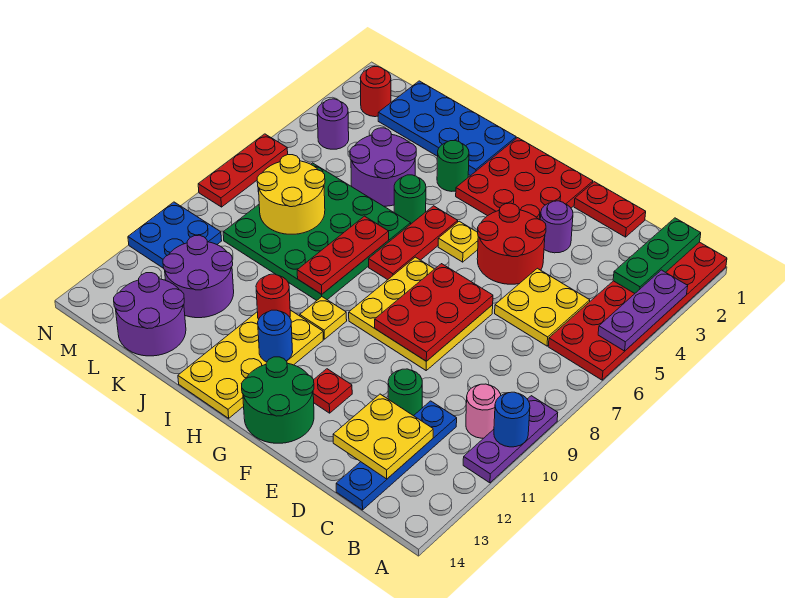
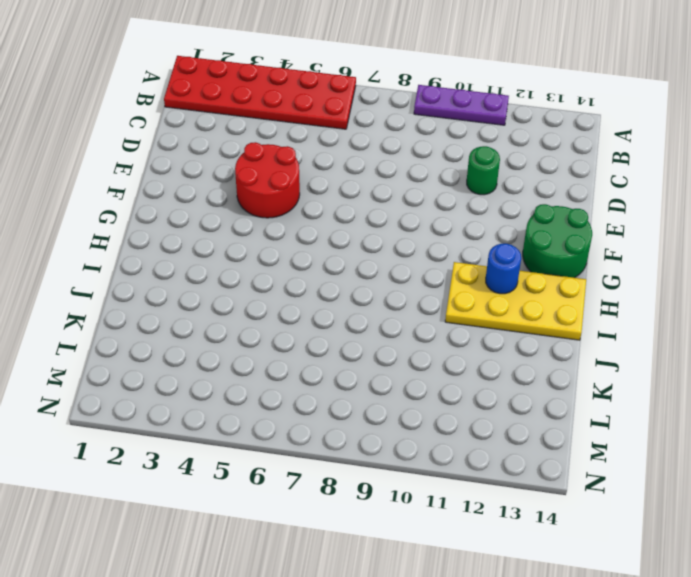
none -> pink 1x1 round brick [466,384,501,438]
none -> yellow 2x2 plate [495,268,590,346]
none -> blue 1x4 plate [336,401,457,510]
none -> red 1x2 plate [574,182,646,237]

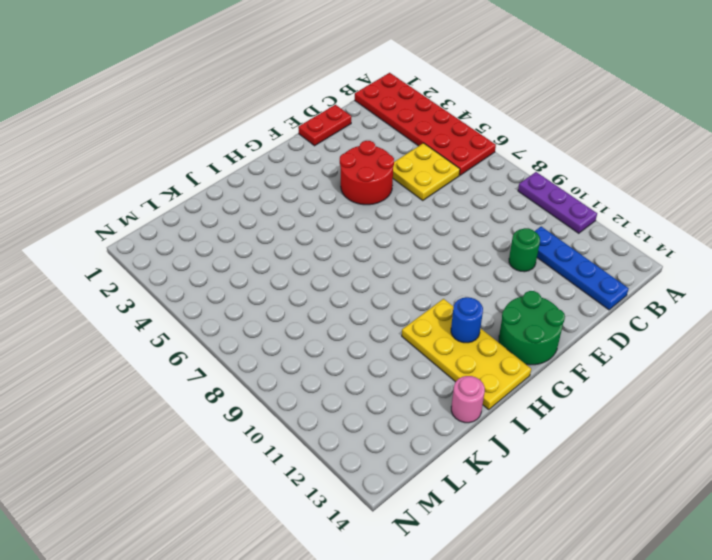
pink 1x1 round brick [451,376,485,423] -> pink 1x1 round brick moved to [466,384,501,438]
none -> purple 1x1 round brick [540,201,573,253]
none -> yellow 3x3 plate [349,257,493,370]
none -> red 3x3 plate [456,138,593,220]
none -> red 1x1 plate [313,369,352,413]

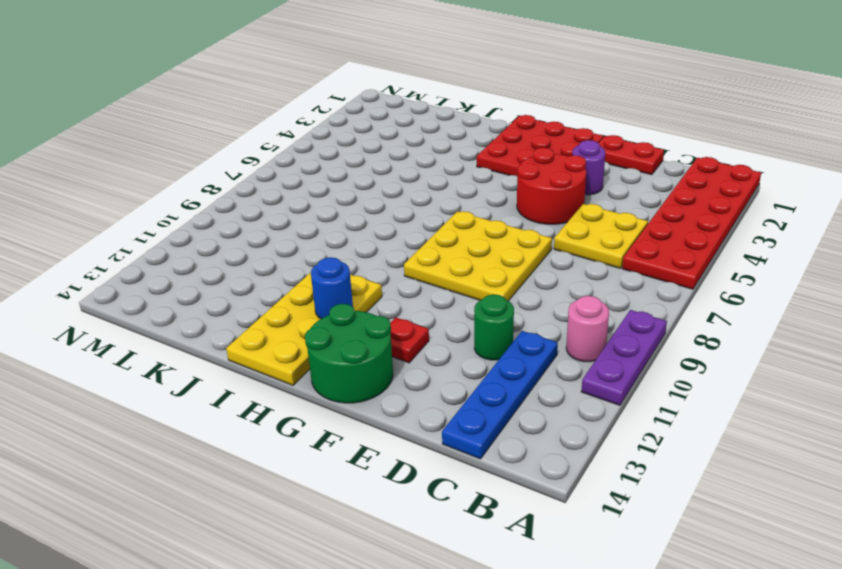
none -> yellow 1x1 plate [438,221,478,262]
none -> red 1x3 plate [369,206,458,280]
none -> yellow 1x1 plate [300,297,347,339]
none -> blue 2x4 plate [378,81,516,176]

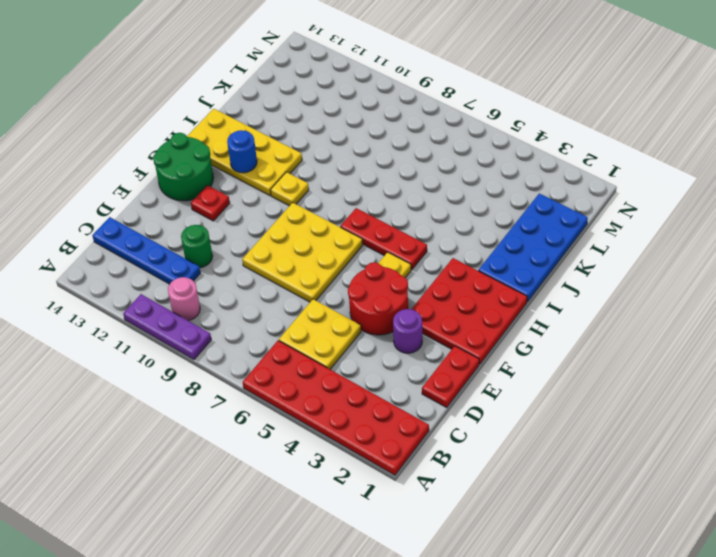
none -> green 1x1 round brick [437,141,469,191]
none -> green 1x1 round brick [394,175,426,224]
none -> green 4x4 plate [223,163,411,300]
none -> purple 2x2 round brick [350,128,416,206]

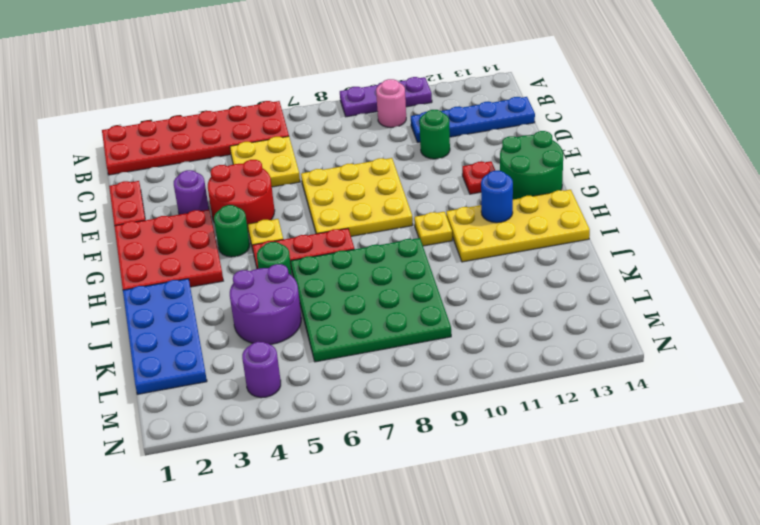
green 1x1 round brick [214,205,250,257] -> green 1x1 round brick moved to [437,141,469,191]
none -> purple 2x2 round brick [163,235,234,318]
none -> purple 2x2 round brick [114,273,186,356]
none -> red 1x1 round brick [360,67,391,117]
none -> blue 2x2 plate [128,202,222,268]

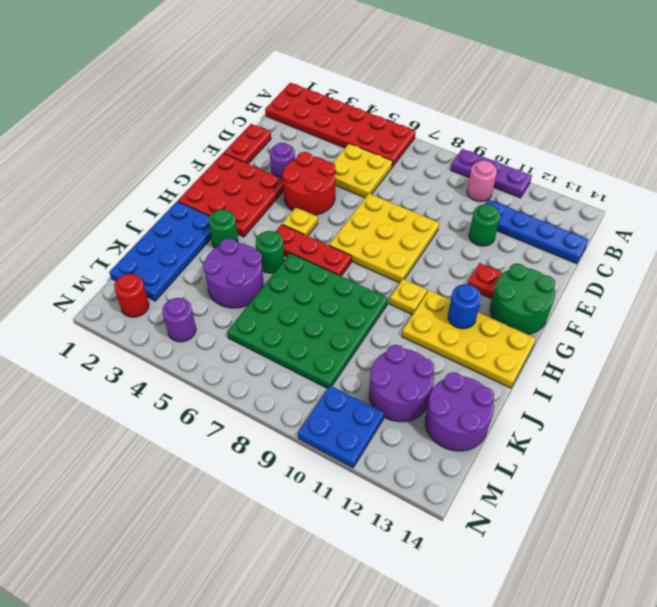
none -> red 1x3 plate [198,134,288,207]
none -> purple 1x3 plate [598,270,688,351]
none -> blue 1x1 round brick [494,392,530,447]
none -> green 1x3 plate [613,218,701,293]

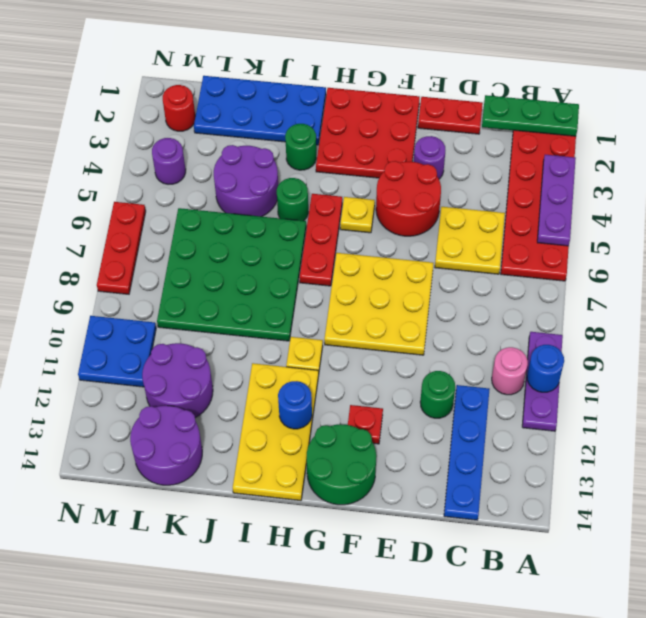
green 1x3 plate [482,95,579,136] -> green 1x3 plate turned to [613,218,701,293]
none -> yellow 2x2 plate [333,394,433,479]
none -> red 2x3 plate [375,264,493,361]
none -> red 1x3 plate [297,216,389,294]
none -> red 1x1 round brick [256,274,290,319]

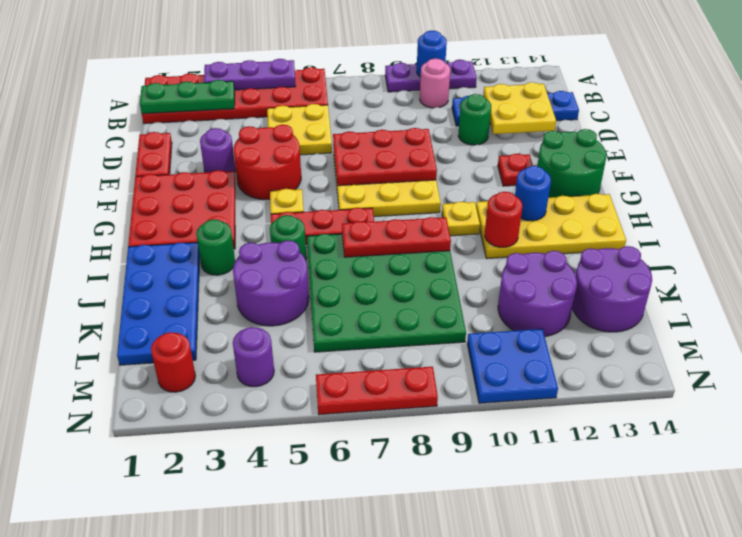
none -> yellow 2x2 round brick [257,155,325,234]

